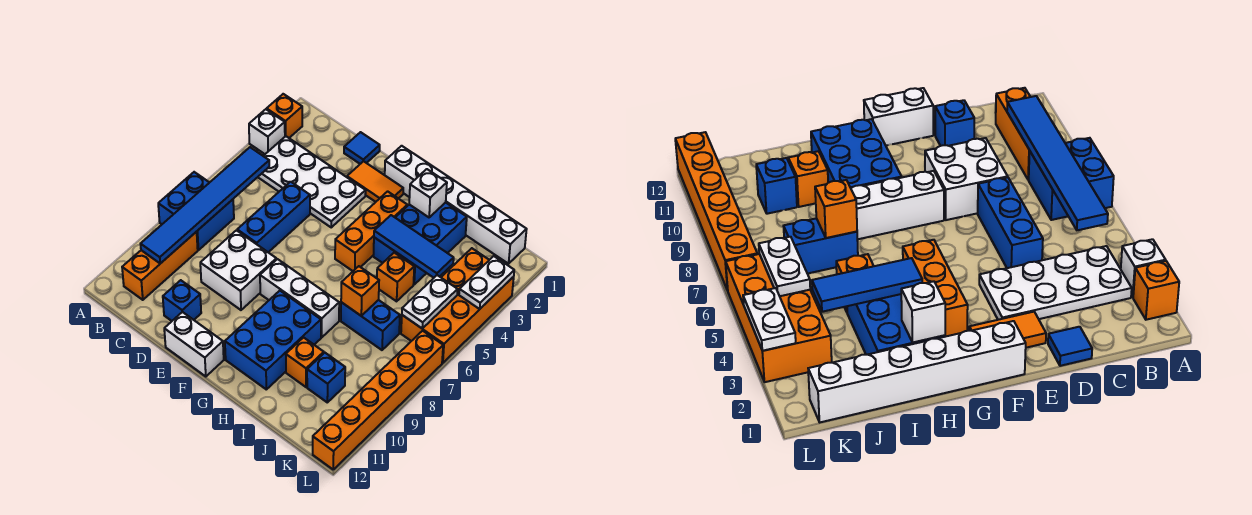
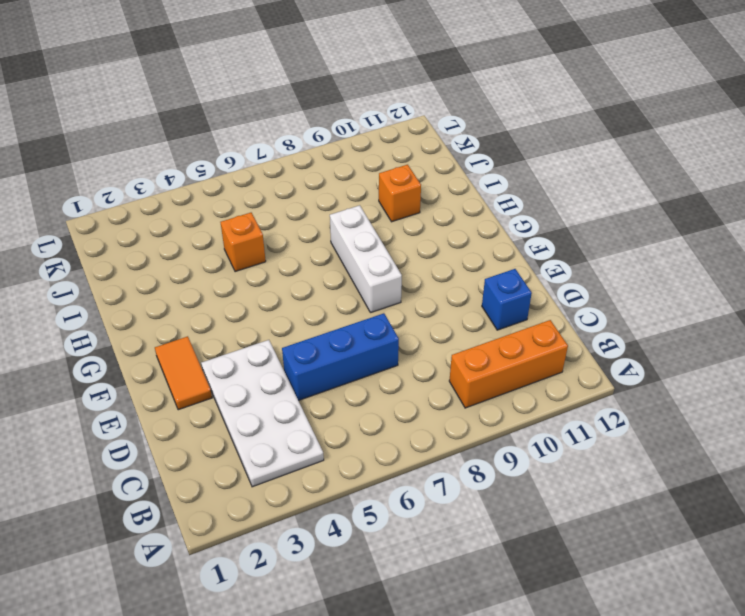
none -> orange 1x1 brick [267,94,302,138]
none -> white 1x1 brick [249,109,285,154]
none -> blue 2x2 brick [158,172,234,250]

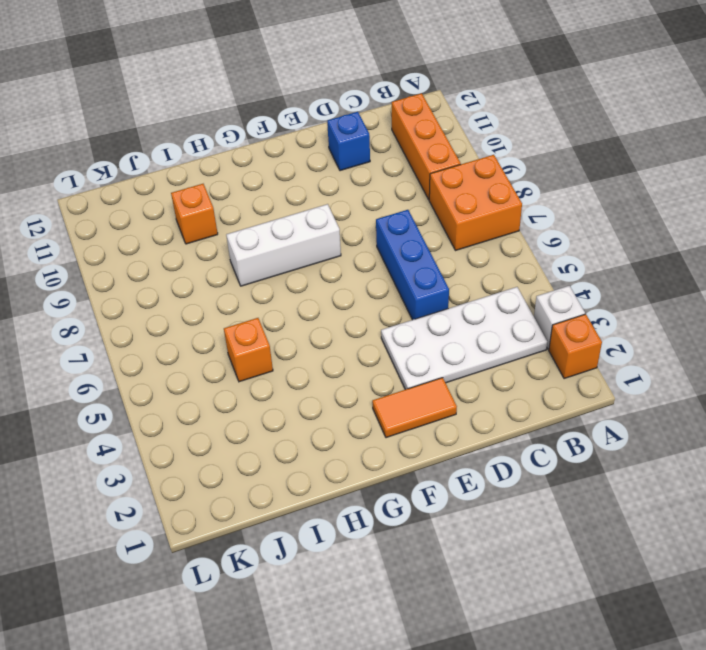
orange 2x2 brick [429,155,522,251] -> blue 2x2 brick [158,172,234,250]
none -> blue 1x1 tile [344,132,380,164]
none -> white 2x2 brick [200,230,276,310]
none -> white 1x2 brick [164,312,224,377]

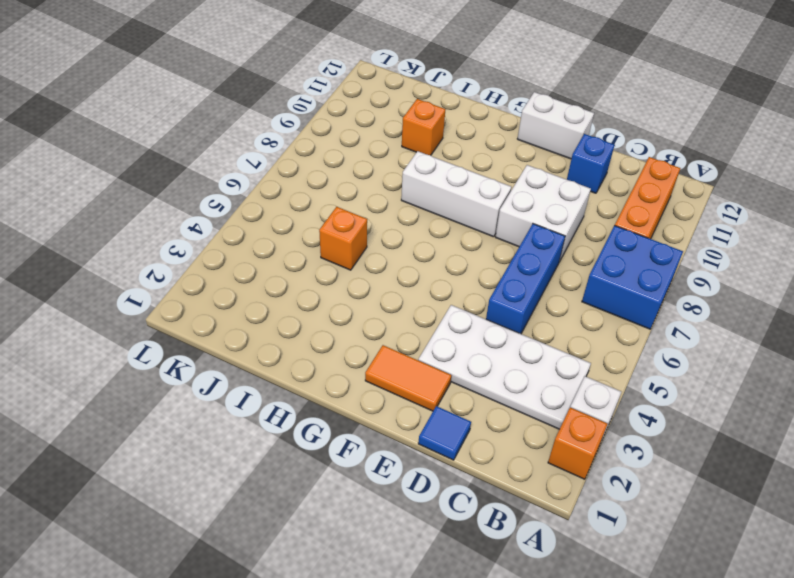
none -> white 1x6 brick [385,146,527,264]
none -> orange 1x3 brick [335,191,407,271]
none -> blue 2x3 brick [225,291,321,389]

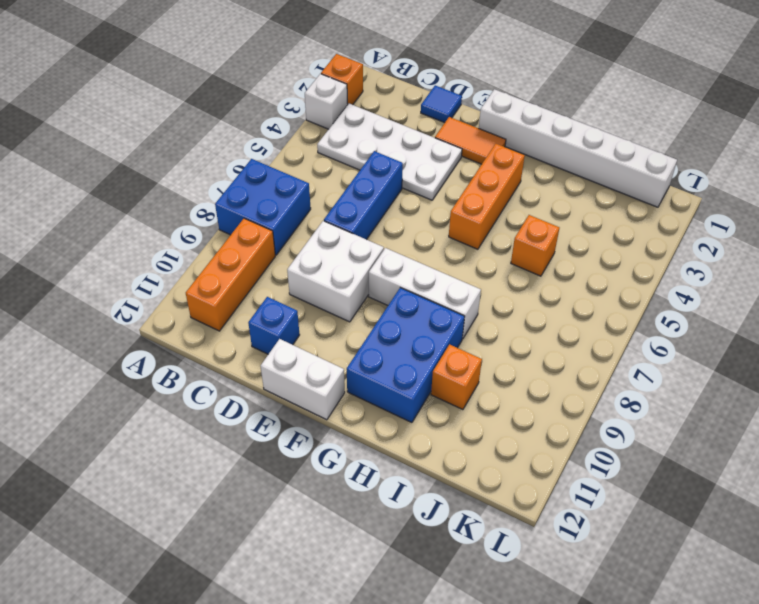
none -> blue 2x3 brick [373,203,467,284]
none -> blue 1x2 brick [341,300,400,350]
none -> blue 1x1 brick [307,353,345,402]

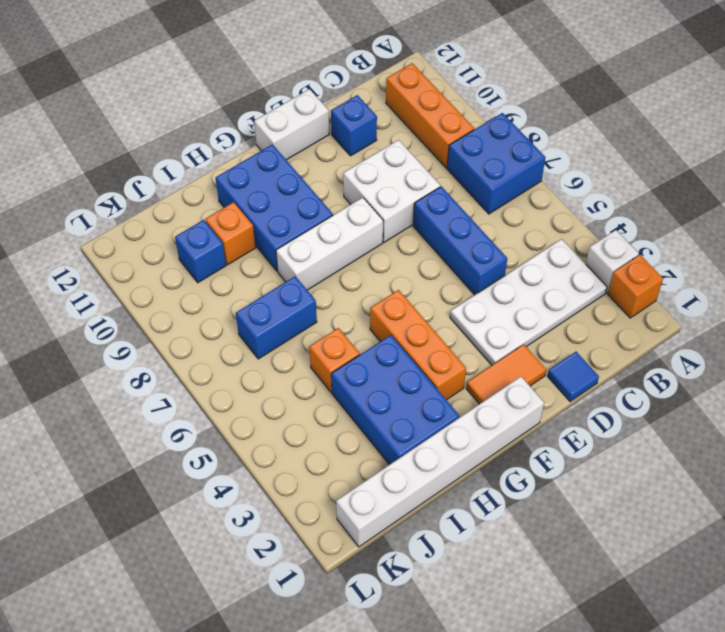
none -> orange 2x4 brick [401,248,514,363]
none -> orange 1x6 brick [313,331,443,469]
none -> blue 1x6 tile [141,147,269,264]

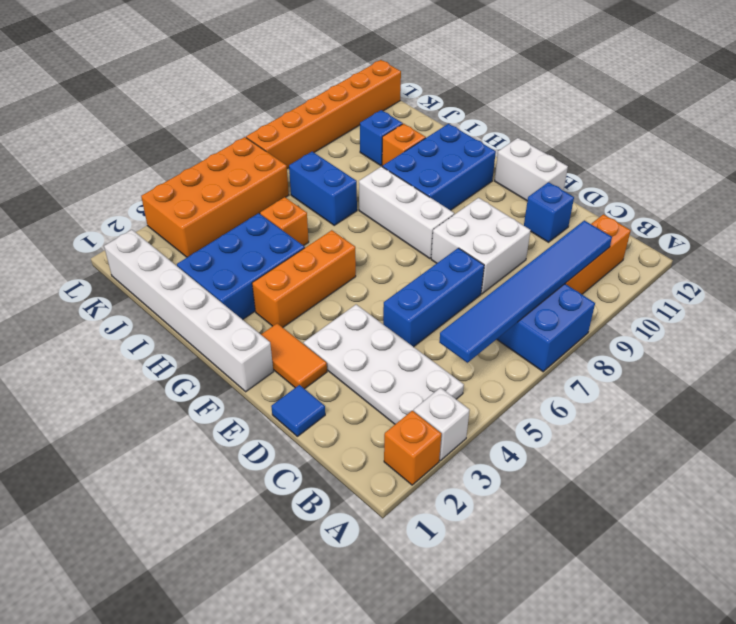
none -> white 1x1 brick [409,169,447,217]
none -> blue 1x3 tile [374,215,454,278]
none -> orange 1x1 brick [341,266,379,316]

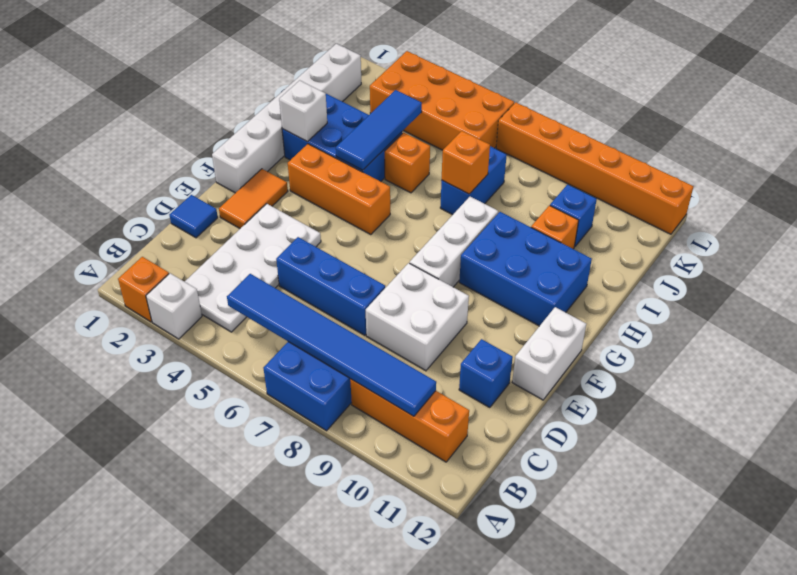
none -> white 1x2 plate [402,275,458,329]
none -> white 1x2 plate [459,256,514,309]

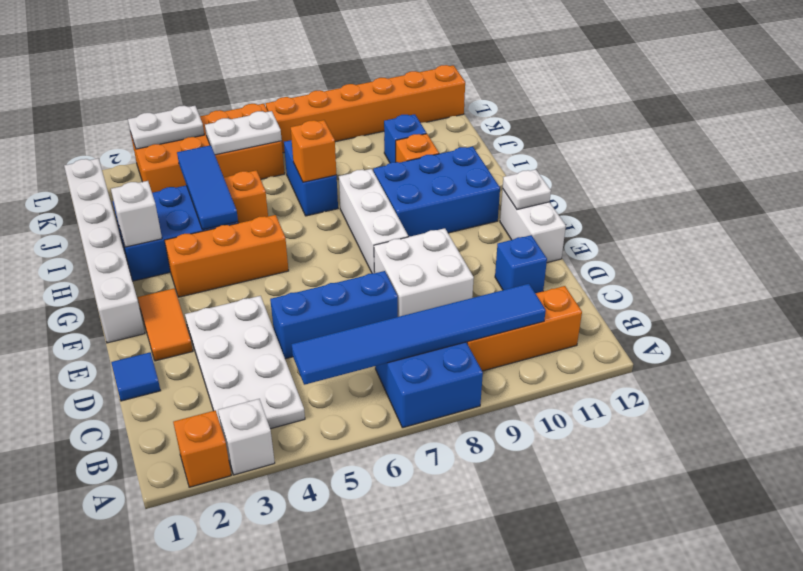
white 1x1 plate [503,169,551,209] -> none

